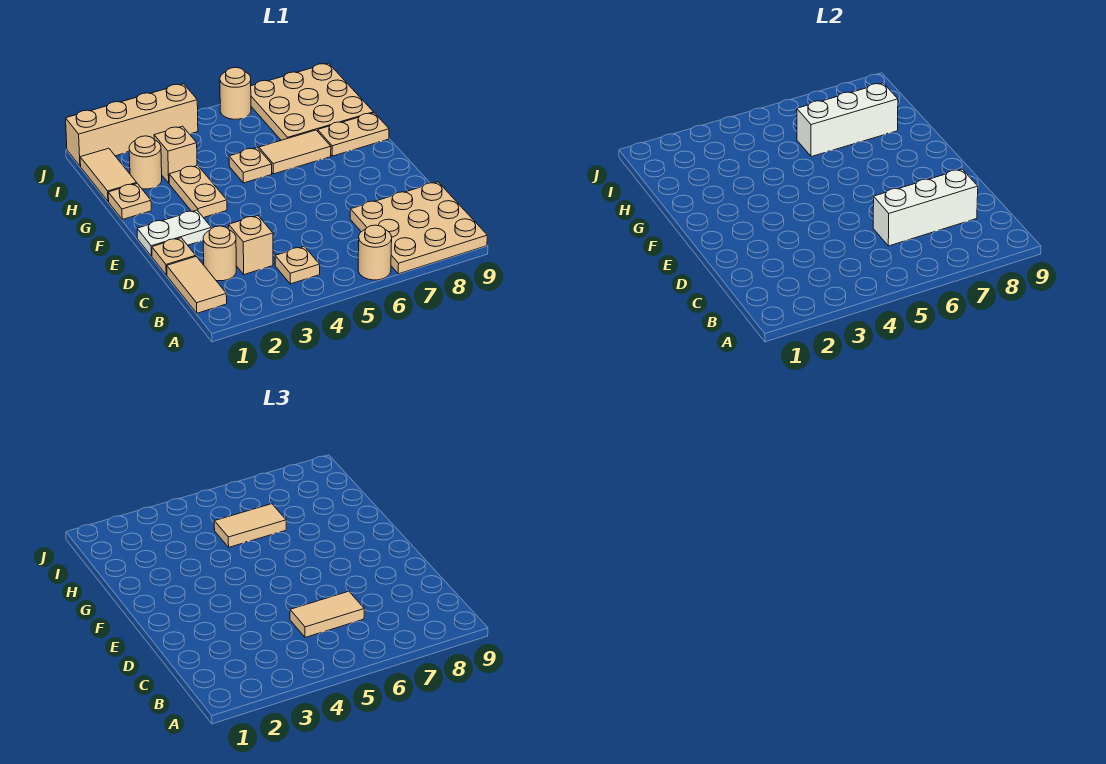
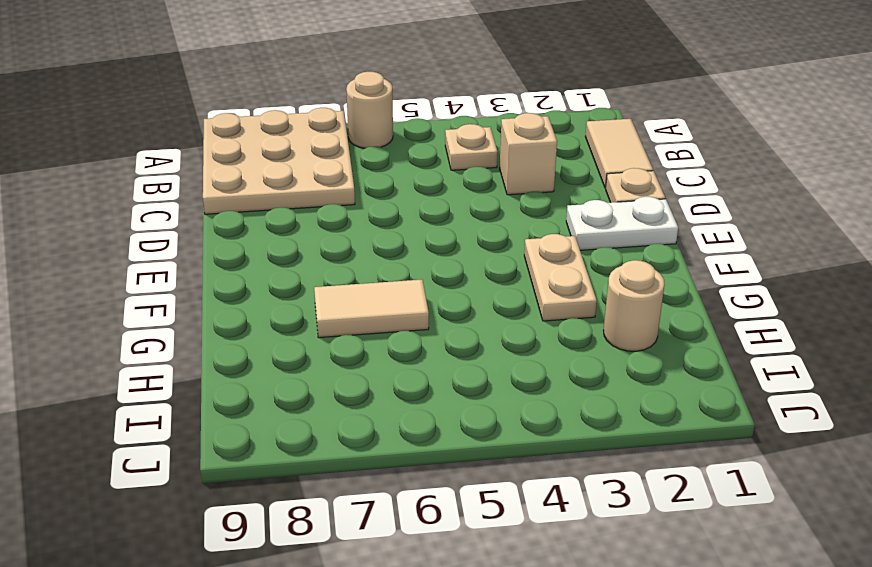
none -> tan 1x1 round brick [203,226,236,281]
none -> tan 1x1 plate [108,184,151,219]
none -> tan 1x1 plate [229,148,272,183]

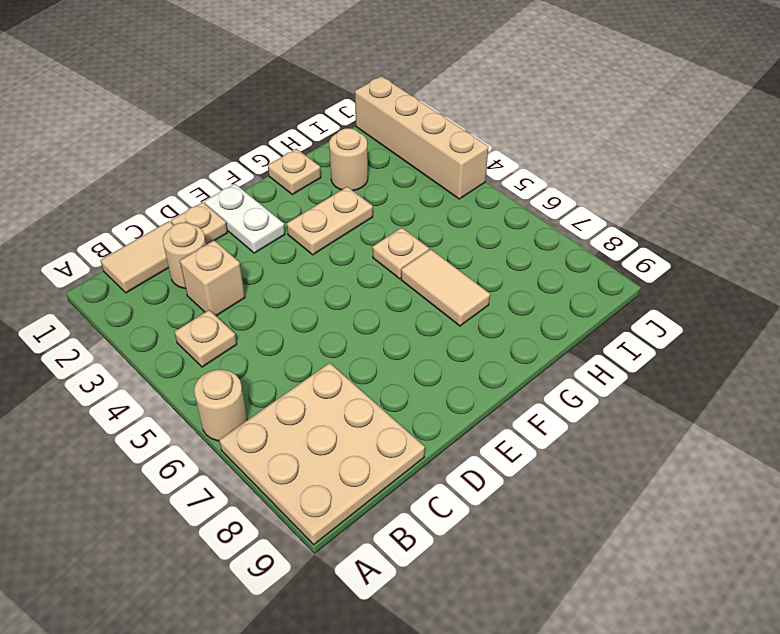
none -> tan 1x2 plate [318,113,389,156]
none -> tan 1x2 tile [80,148,137,201]
none -> tan 1x1 brick [154,126,197,183]

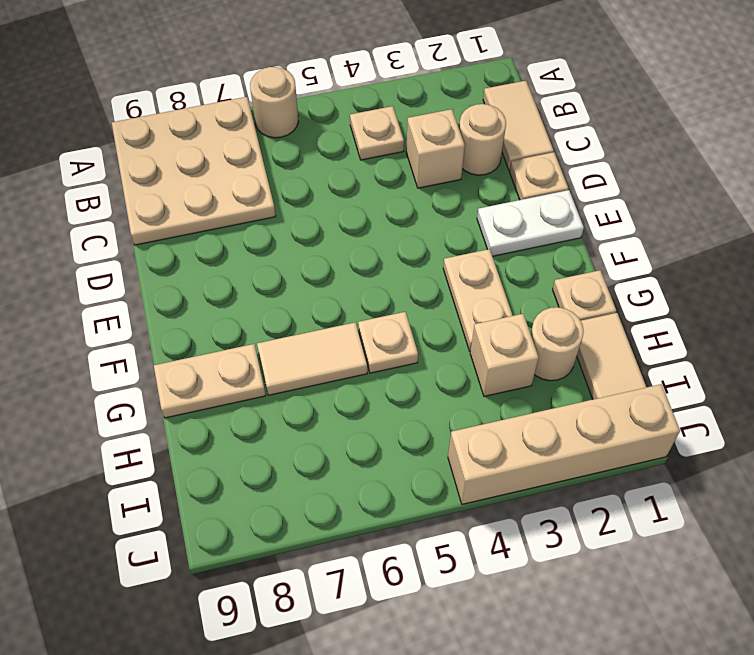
none -> tan 3x3 plate [251,63,374,140]
none -> tan 1x1 round brick [220,67,251,119]
none -> white 1x3 brick [873,169,978,246]

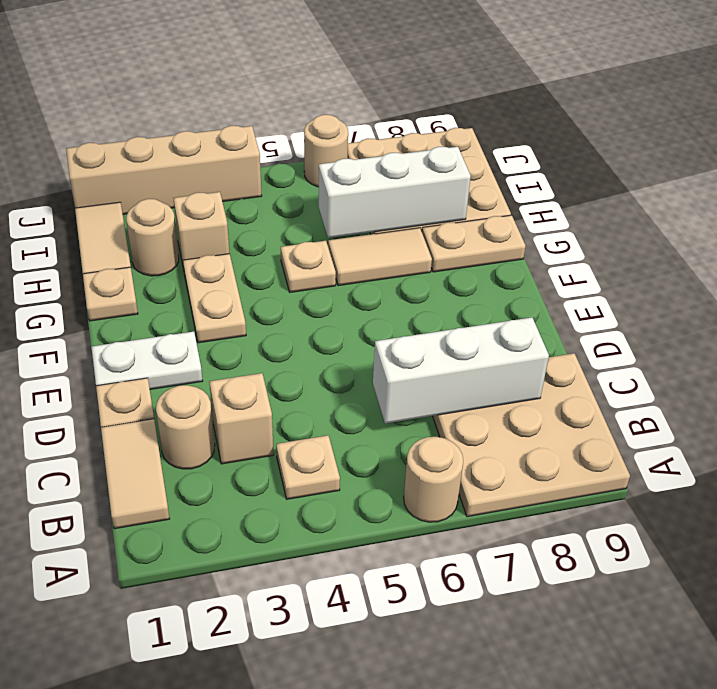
none -> tan 1x2 tile [290,591,364,637]
none -> tan 1x2 tile [214,504,286,547]

